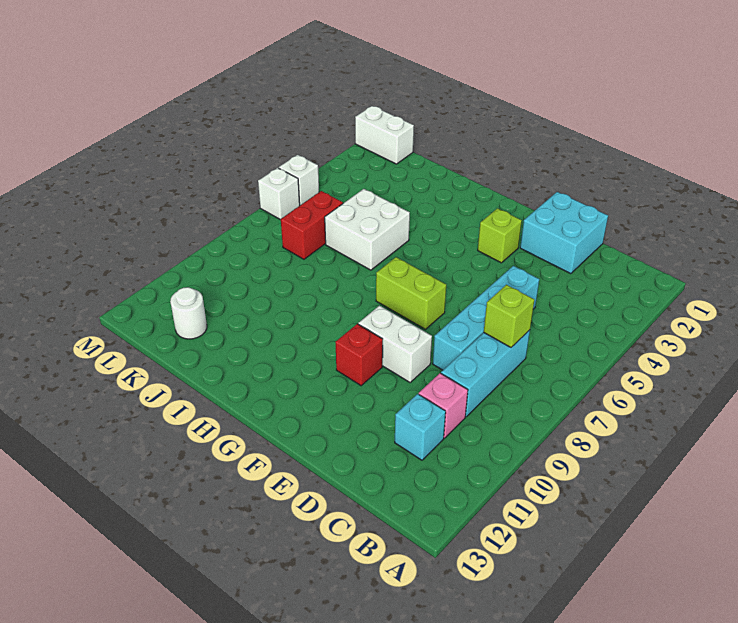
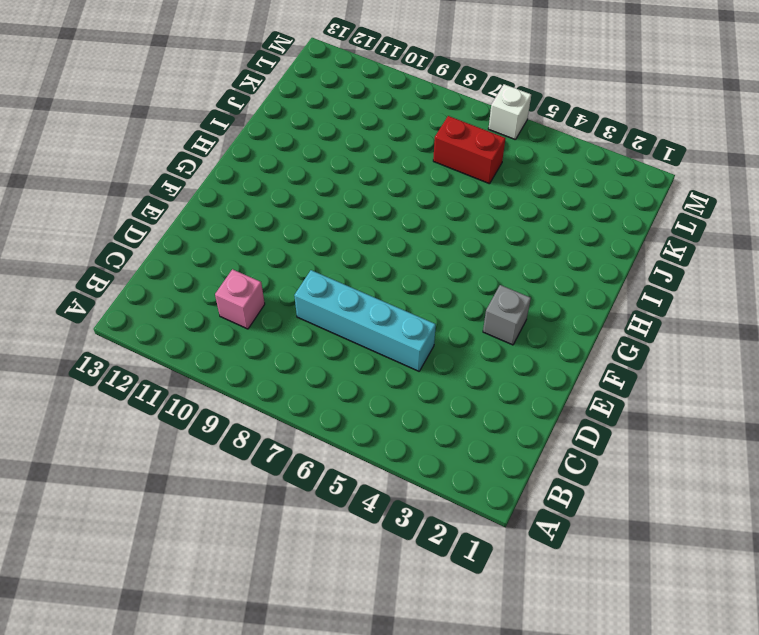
grey 1x1 brick [483,285,531,345] -> lime 1x1 brick [478,208,522,263]
none -> cyan 1x3 brick [441,330,530,417]
none -> cyan 1x1 brick [395,394,446,460]
none -> cyan 2x2 brick [520,192,608,274]

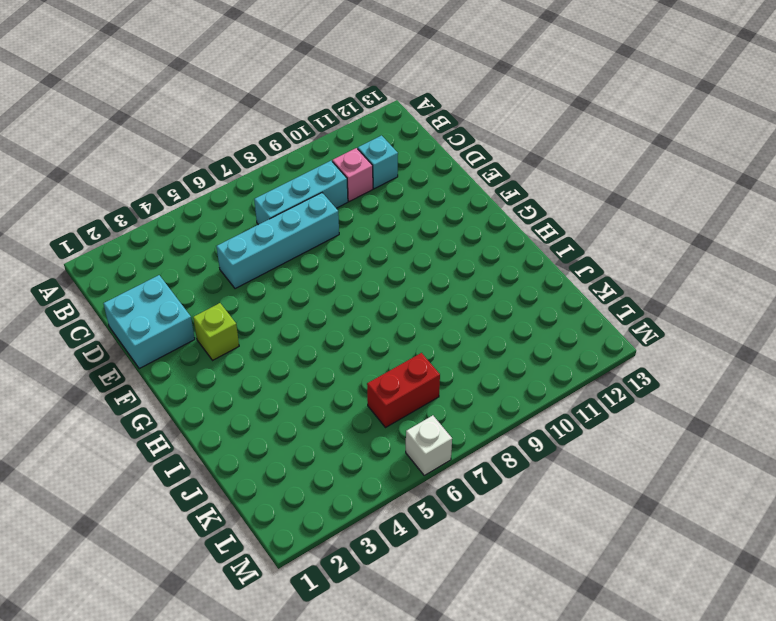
none -> white 1x2 brick [358,306,432,382]
none -> lime 1x2 brick [376,257,446,329]
none -> red 1x1 brick [336,324,383,386]

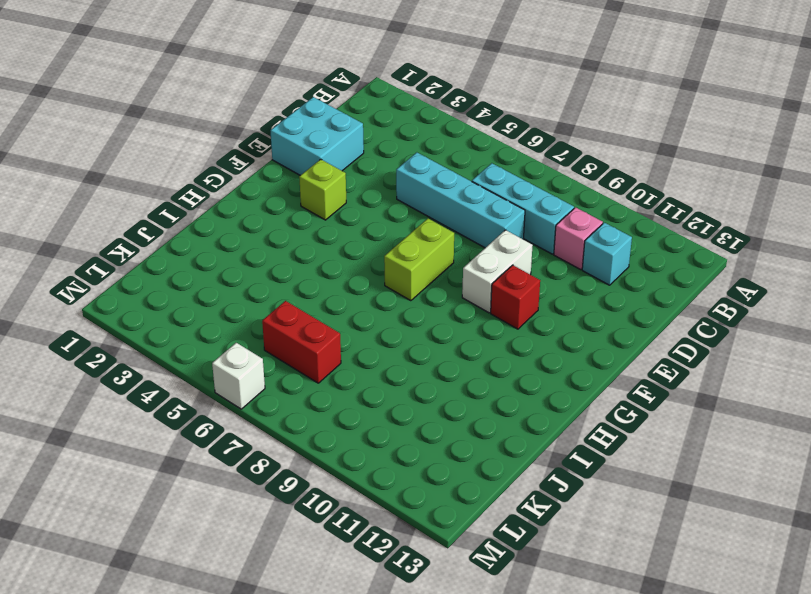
none -> white 2x2 brick [325,189,410,270]
none -> white 1x1 round brick [170,287,207,339]
none -> white 1x2 brick [355,106,414,164]

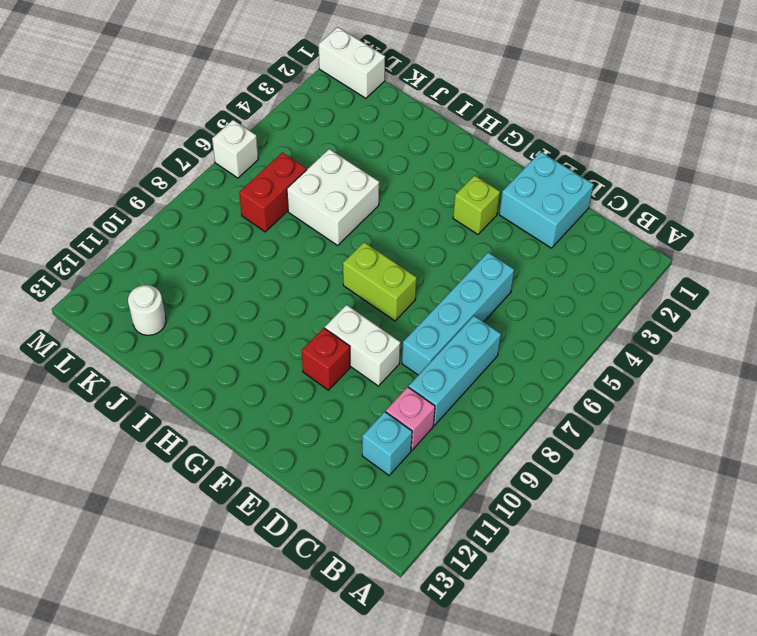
none -> white 1x1 brick [279,155,319,205]
none -> lime 1x1 brick [484,285,534,347]

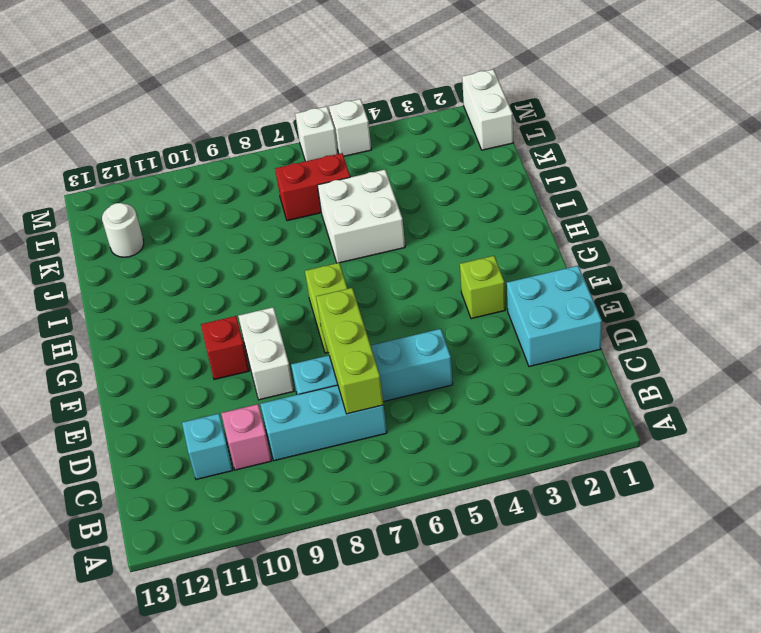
lime 1x3 brick [316,288,384,414] -> lime 1x1 brick [484,285,534,347]

